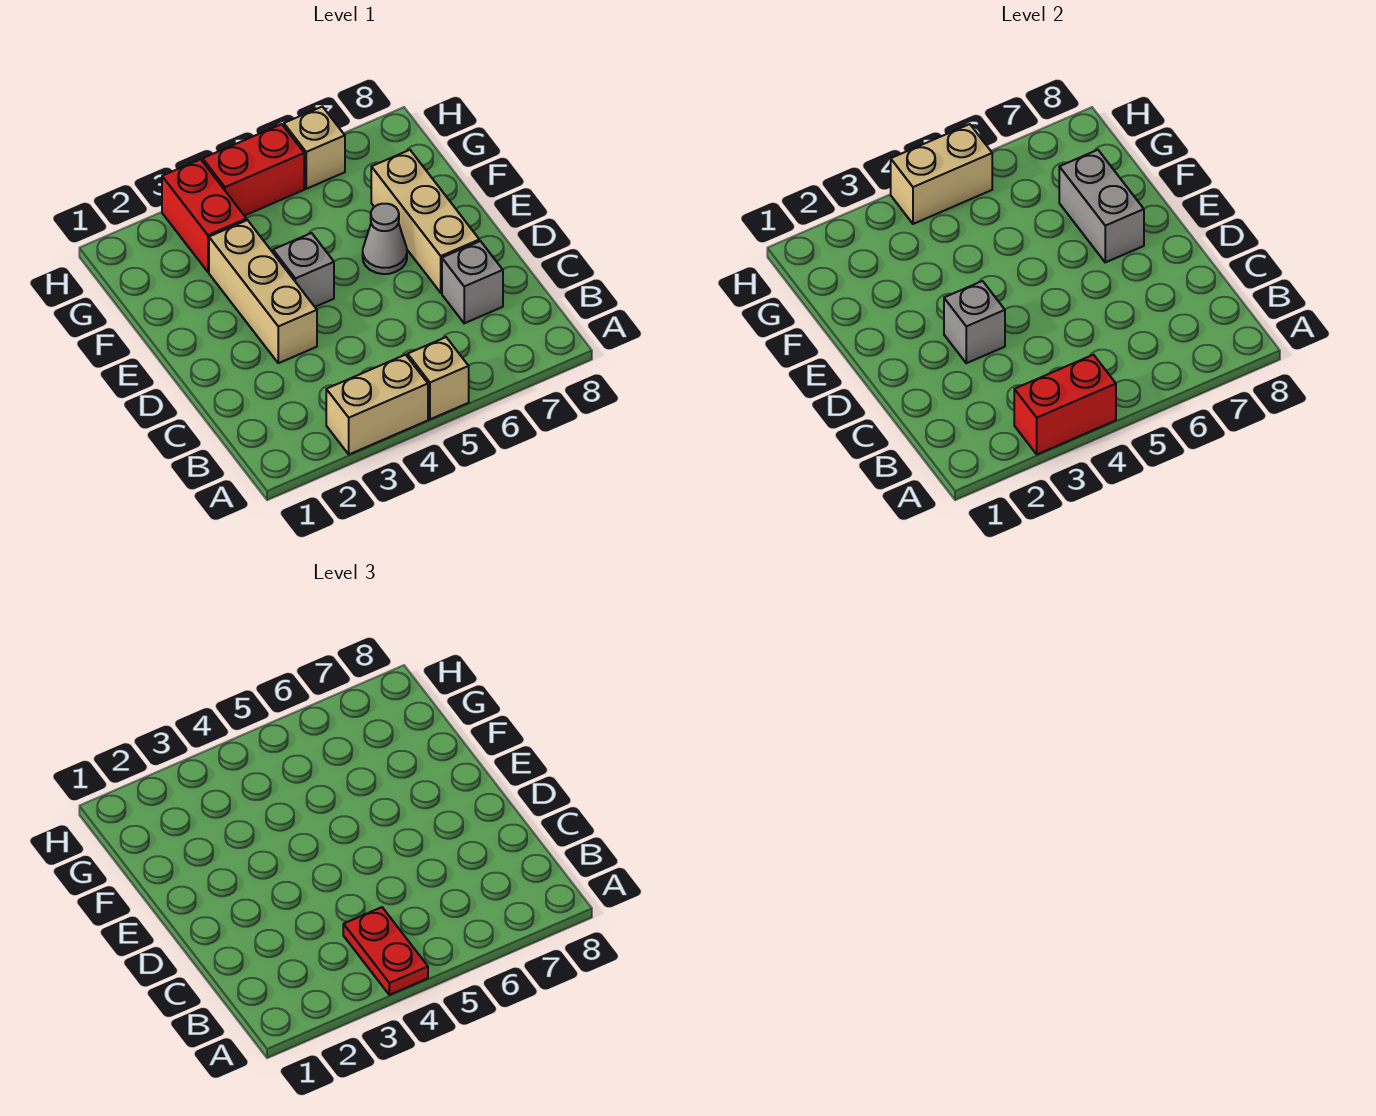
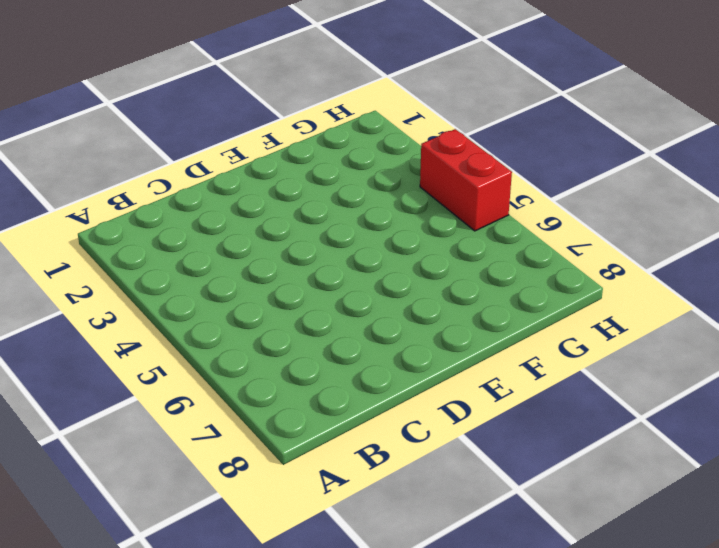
none -> tan 1x2 brick [326,355,428,454]
none -> tan 1x1 brick [408,337,469,419]
none -> grey 1x1 brick [442,241,503,323]

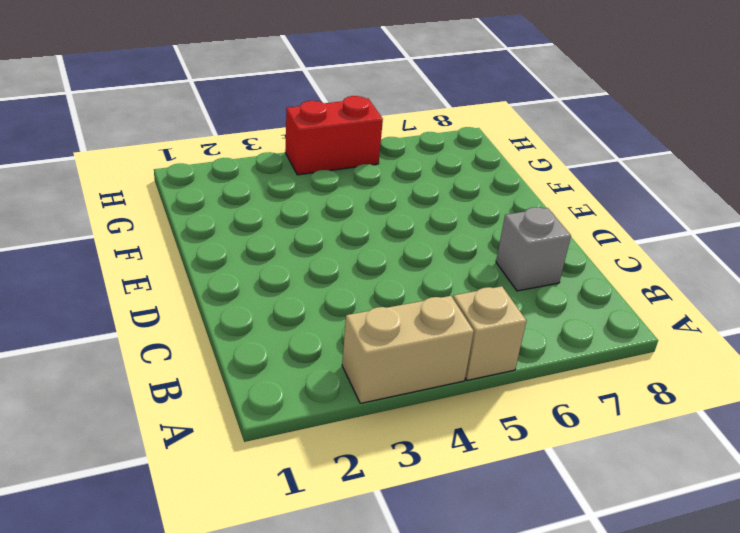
none -> tan 1x3 brick [209,220,317,363]
none -> tan 1x3 brick [371,150,479,293]
none -> grey 1x1 brick [273,233,334,307]

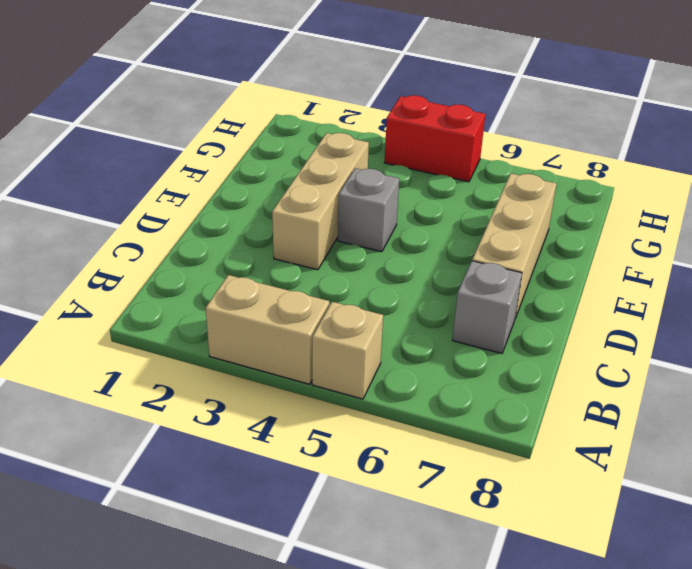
none -> grey 1x1 cone [363,204,407,274]
none -> red 1x2 brick [162,159,247,272]
none -> tan 1x1 brick [284,107,345,189]

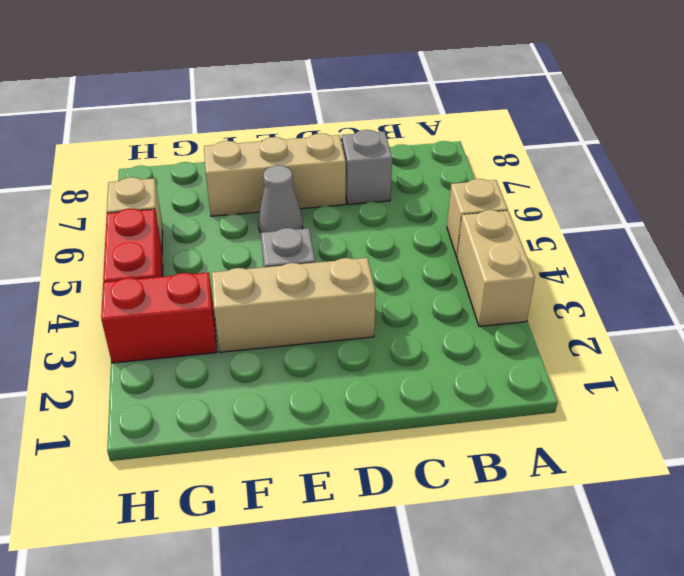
none -> red 1x2 brick [1014,355,1116,454]
none -> grey 1x1 brick [944,281,1005,363]
none -> grey 1x2 brick [1059,150,1144,262]

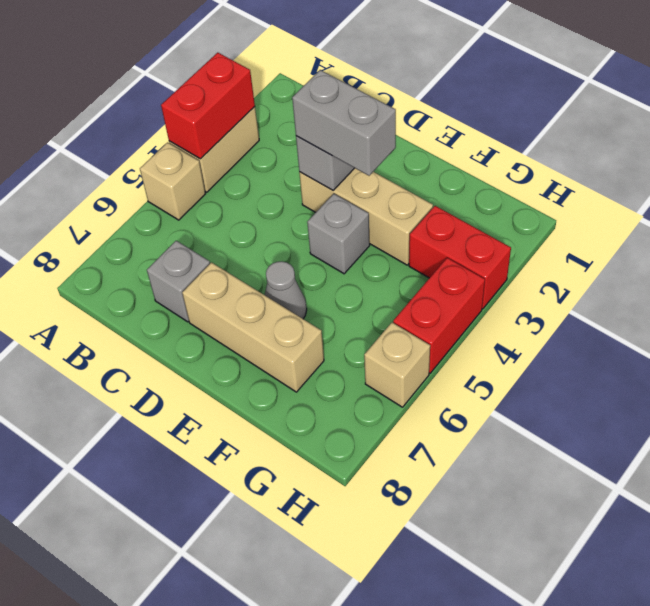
grey 1x2 brick [292,70,396,176] -> grey 1x2 brick moved to [1059,150,1144,262]
none -> tan 1x2 brick [891,124,992,224]
none -> red 1x2 plate [343,907,428,995]

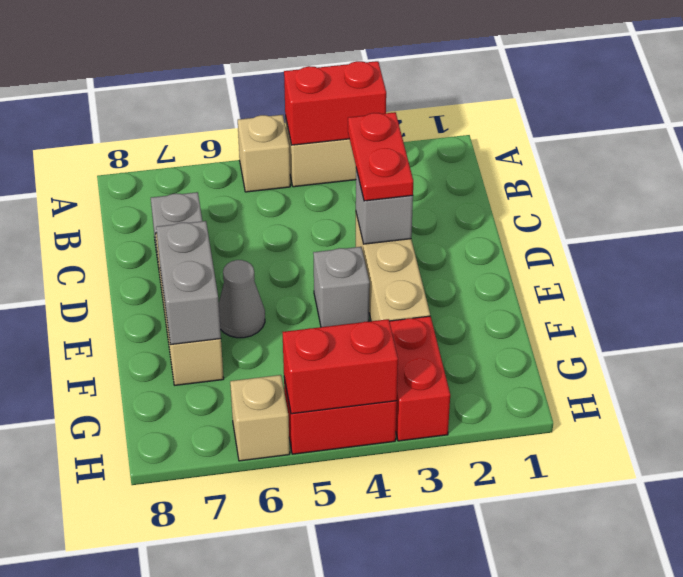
red 1x2 plate [348,112,413,201] -> red 1x2 plate moved to [343,907,428,995]
red 1x2 brick [283,319,398,414] -> tan 1x2 brick [891,124,992,224]

